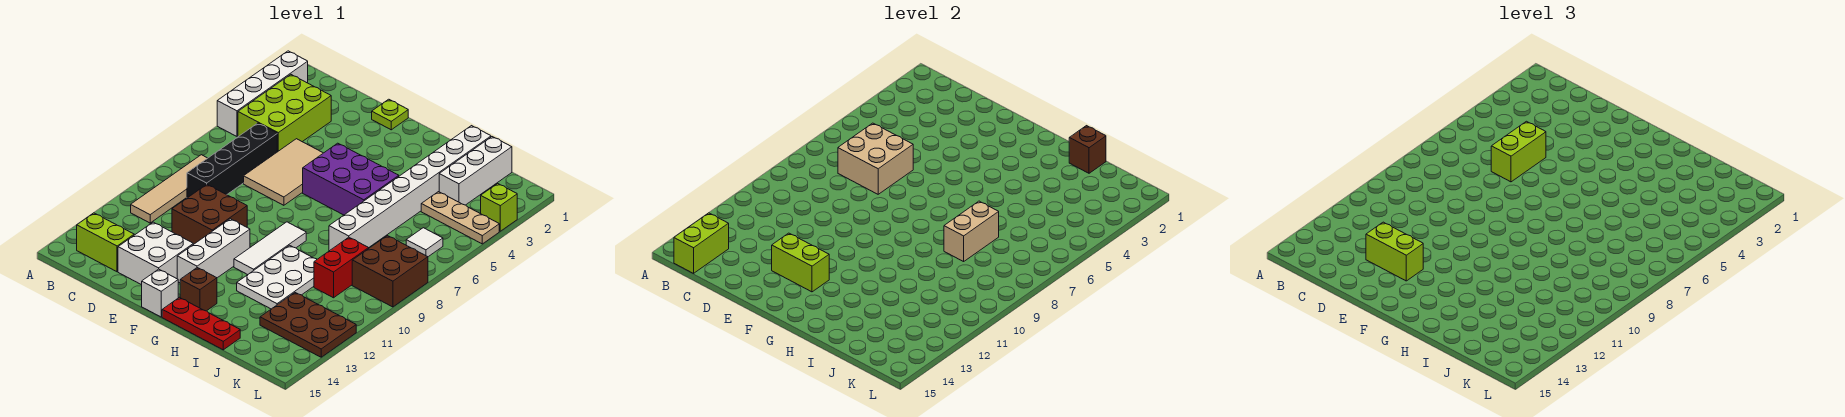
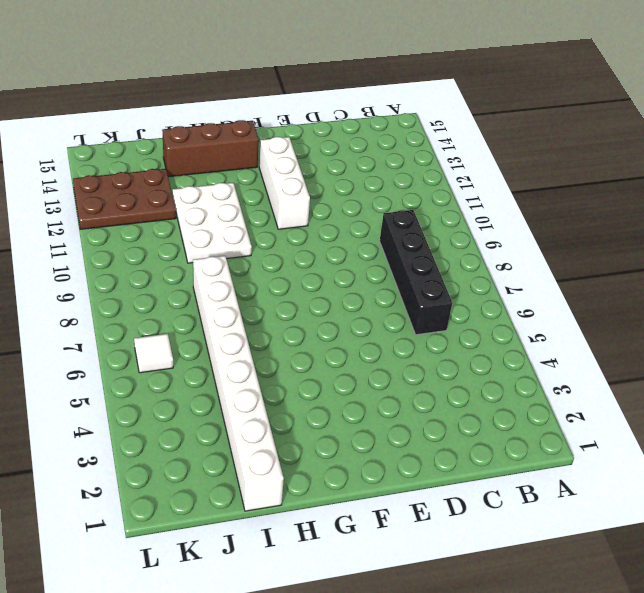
brown 1x3 brick [162,120,259,177] -> brown 1x1 brick [180,268,217,311]
none -> white 1x4 brick [217,51,308,136]
none -> lime 2x3 brick [238,75,331,152]
none -> tan 1x4 tile [131,155,207,223]
none -> lime 1x2 brick [77,213,134,272]

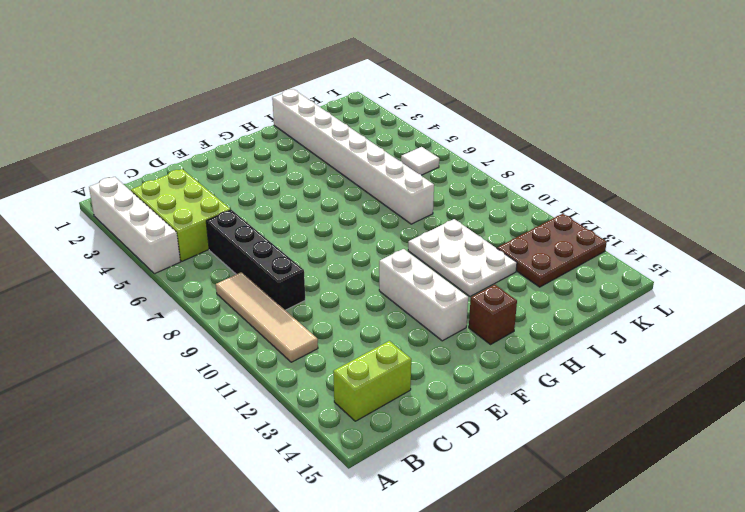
none -> tan 2x3 tile [244,139,323,205]
none -> brown 2x2 brick [172,185,247,244]
none -> white 2x2 brick [118,222,193,285]
none -> lime 1x1 plate [372,99,408,130]

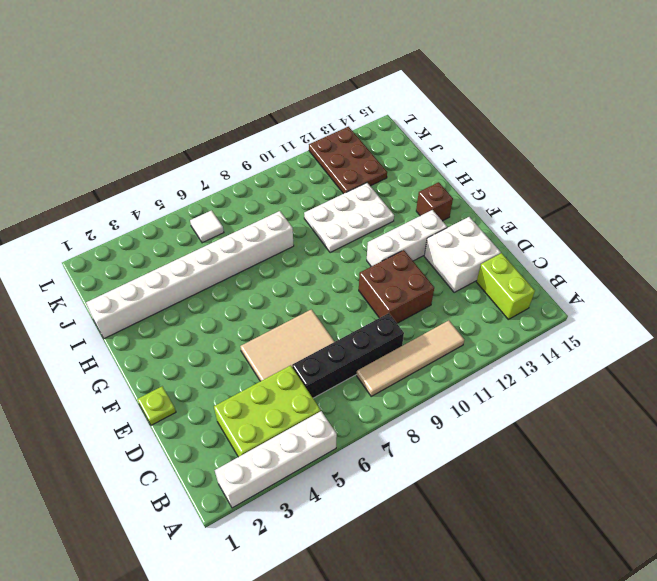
none -> purple 2x3 brick [303,143,399,215]
none -> white 1x1 brick [142,269,178,317]
none -> white 1x3 tile [234,222,306,275]
none -> red 1x3 plate [162,297,240,350]

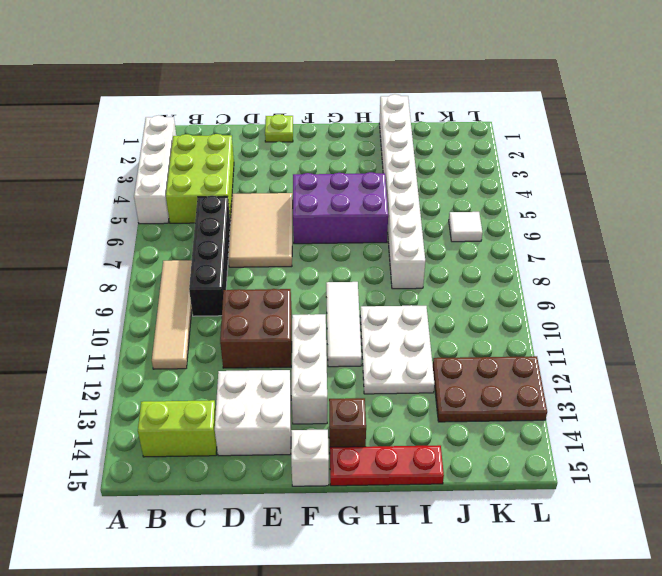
none -> white 1x3 brick [439,137,512,205]
none -> tan 1x3 plate [421,192,499,244]
none -> red 1x2 brick [314,237,369,298]
none -> brown 2x2 brick [352,236,428,307]

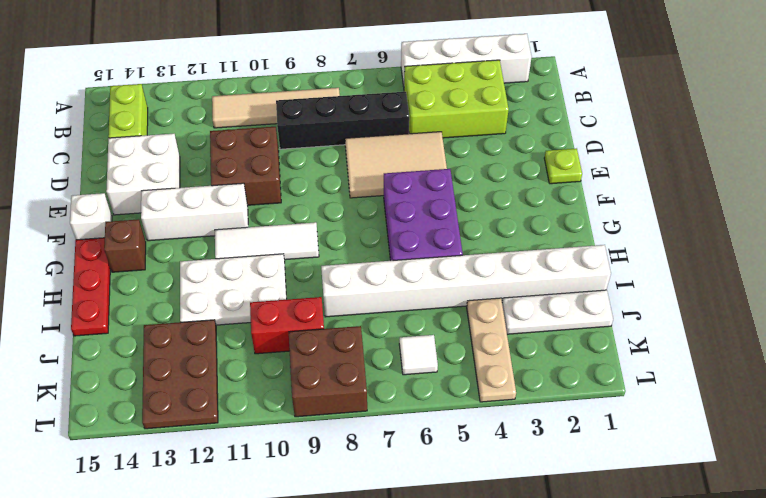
white 1x3 plate [502,290,613,334] -> white 1x3 brick [439,137,512,205]
none -> lime 1x1 brick [481,184,517,231]
none -> lime 1x2 brick [674,213,729,273]
none -> tan 2x2 brick [838,123,913,194]
none -> lime 1x2 brick [772,233,829,292]

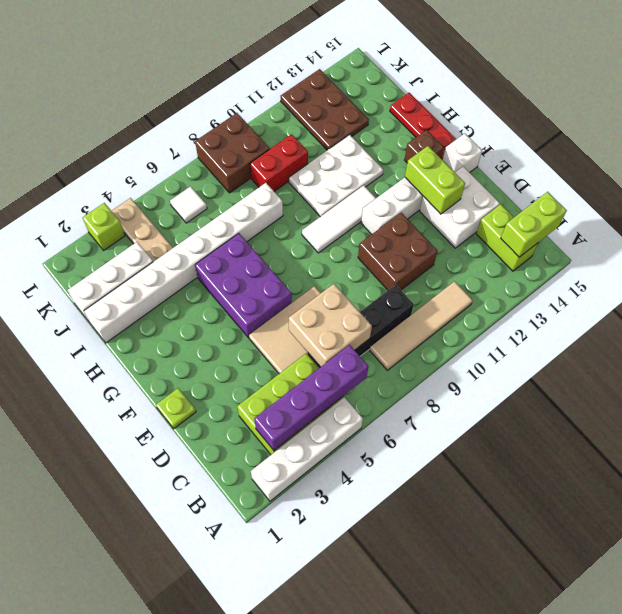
purple 1x4 brick [254,345,368,450] -> none
none -> brown 1x1 brick [1069,126,1106,173]
none -> tan 1x2 brick [944,201,999,262]
none -> lime 1x2 brick [1491,121,1546,182]
none -> lime 1x2 brick [1366,222,1423,281]

